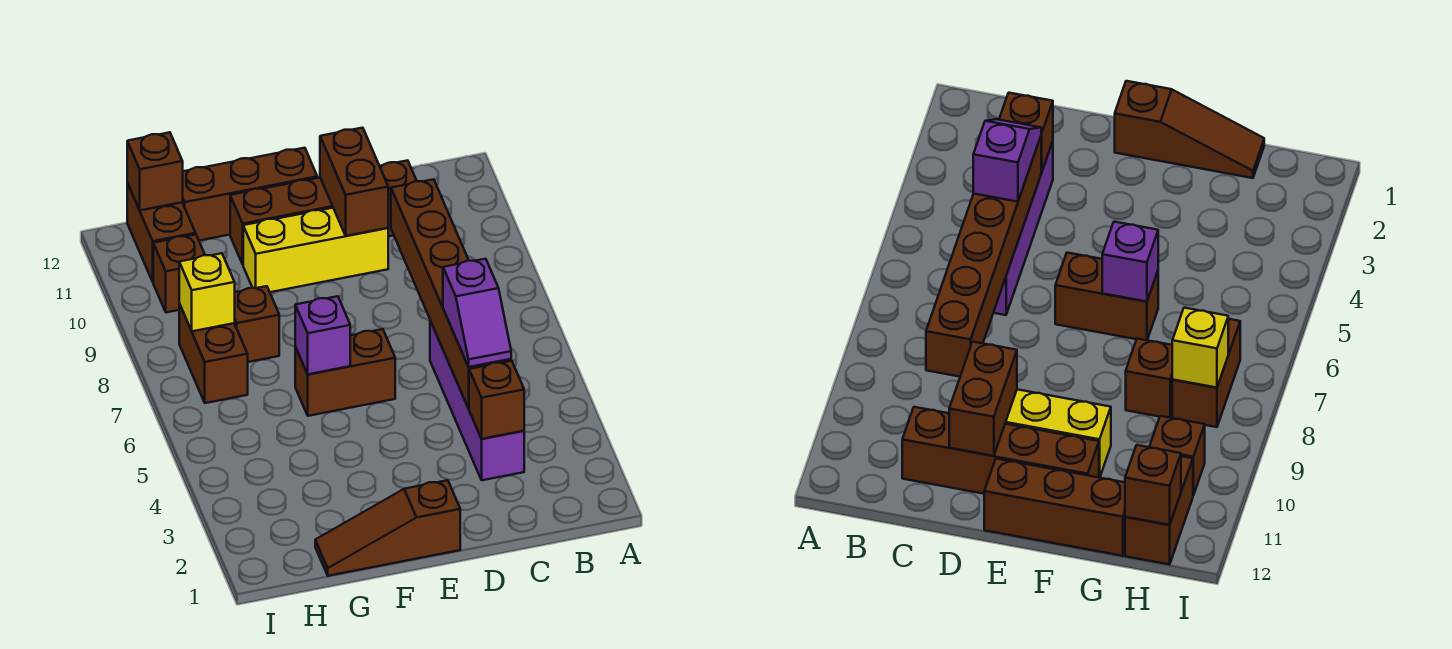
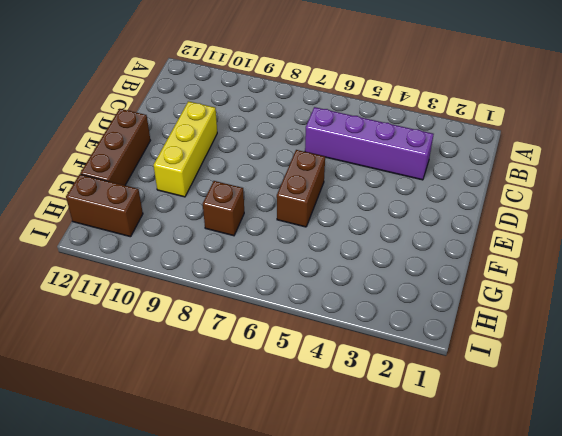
none -> brown 1x4 brick [230,160,417,264]
none -> brown 1x3 slope [315,480,460,576]
none -> brown 1x2 brick [179,304,248,403]

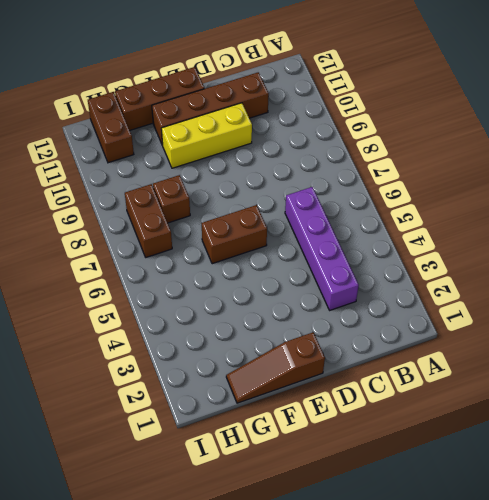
none -> brown 1x1 brick [153,234,205,312]
none -> brown 1x1 brick [469,361,524,439]
none -> brown 1x6 brick [391,179,511,408]

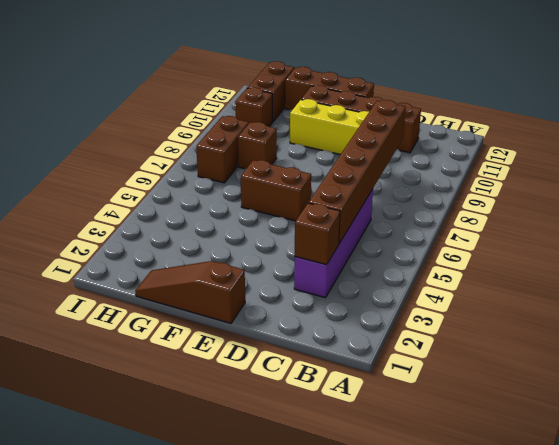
none -> brown 1x2 brick [320,128,388,236]
none -> purple 1x1 brick [295,296,350,374]
none -> yellow 1x1 brick [179,253,235,331]

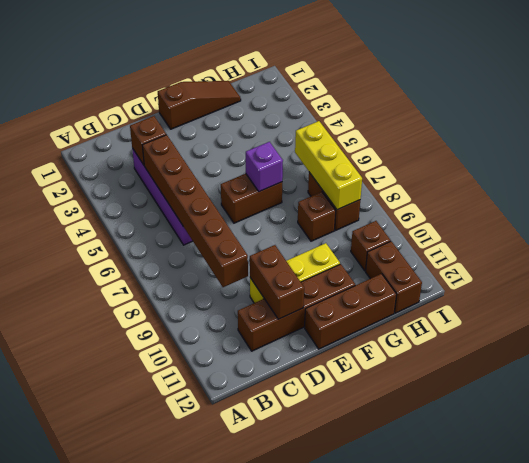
yellow 1x3 brick [295,121,362,210] -> yellow 1x1 brick [179,253,235,331]
none -> brown 1x1 brick [127,132,183,210]
none -> purple 1x2 slope [443,259,511,367]

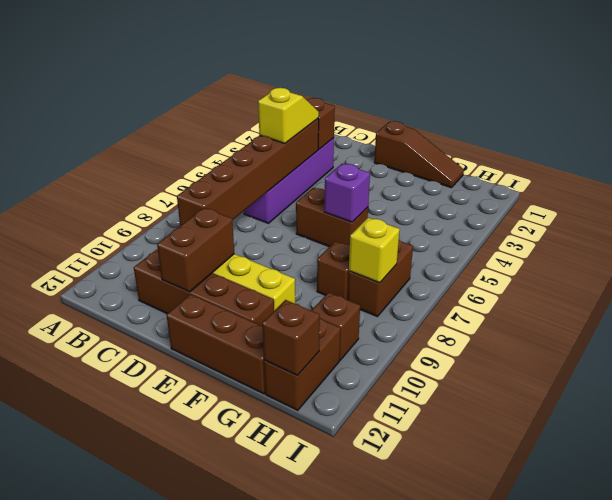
yellow 1x2 slope [258,88,319,144] -> purple 1x2 slope [443,259,511,367]

